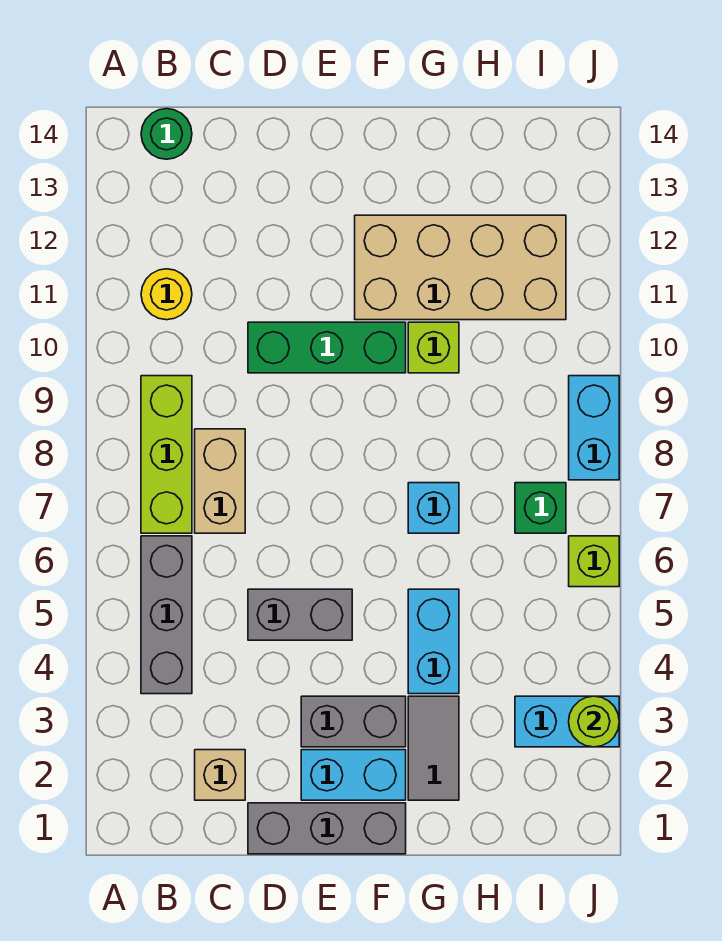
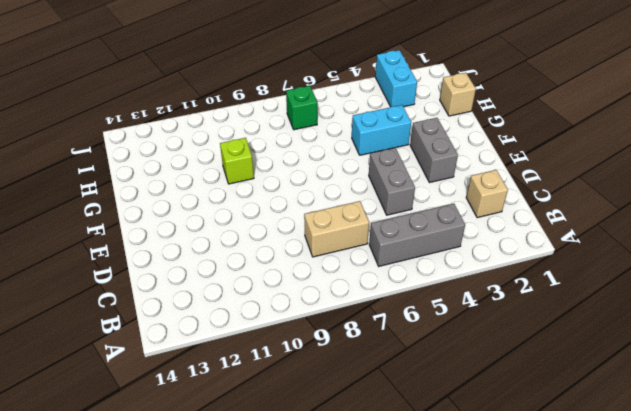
tan 1x1 brick [440,73,476,116] -> none
none -> lime 1x3 brick [141,376,192,533]
none -> yellow 1x1 round brick [141,269,192,320]
none -> green 1x1 round brick [141,109,192,159]

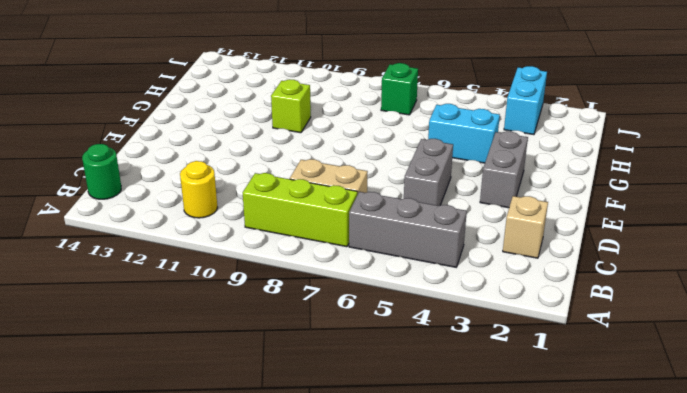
none -> grey 1x3 brick [248,803,406,854]
none -> green 1x3 brick [248,322,406,373]
none -> cyan 1x2 brick [301,750,406,800]

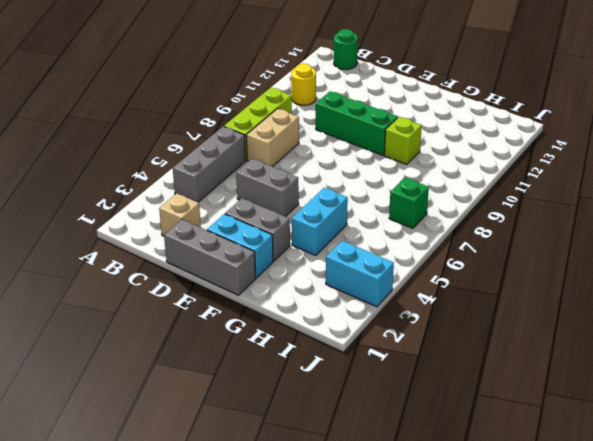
none -> tan 2x4 brick [355,215,566,320]
none -> grey 1x2 tile [408,696,459,800]
none -> cyan 1x1 brick [408,483,459,533]

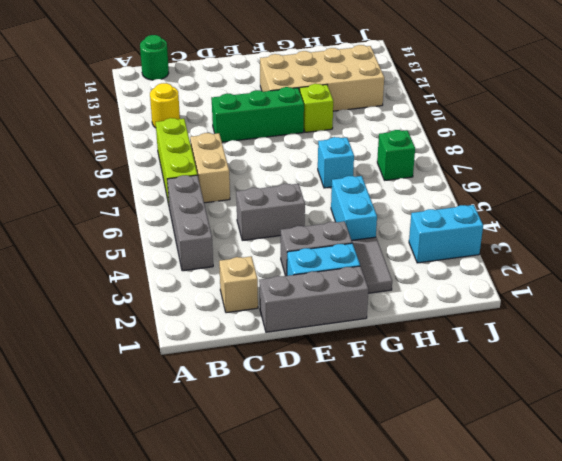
none -> lime 1x1 brick [569,536,619,587]
none -> cyan 1x2 brick [569,376,619,480]
none -> lime 1x1 round brick [569,696,619,747]

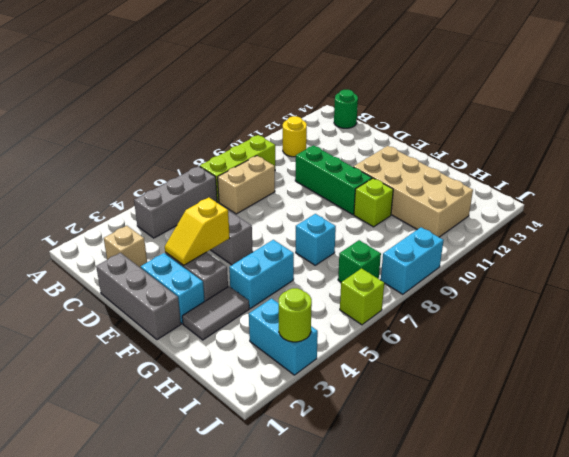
yellow 1x2 slope [165,197,230,265] -> none

